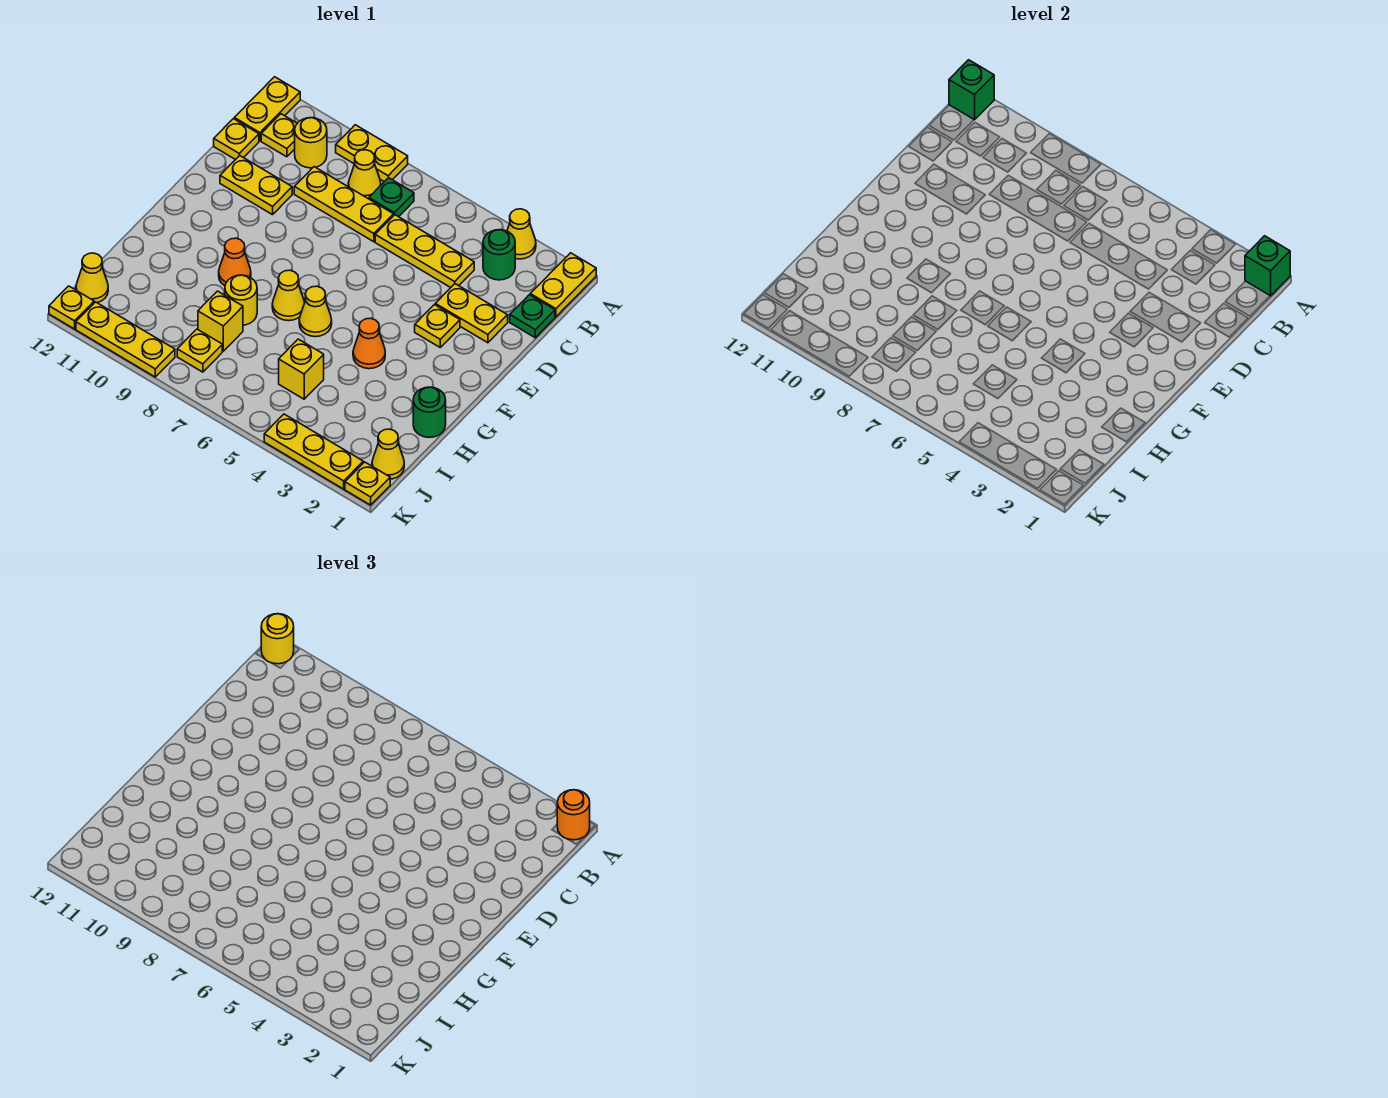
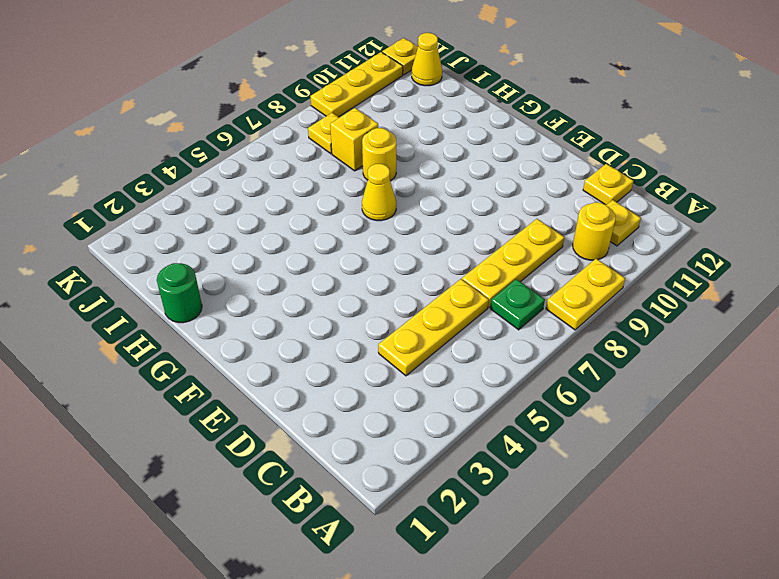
none -> yellow 1x2 plate [530,253,596,317]
none -> yellow 1x1 cone [507,209,536,259]
none -> yellow 1x2 plate [234,77,300,141]
none -> green 1x1 round brick [483,230,515,280]

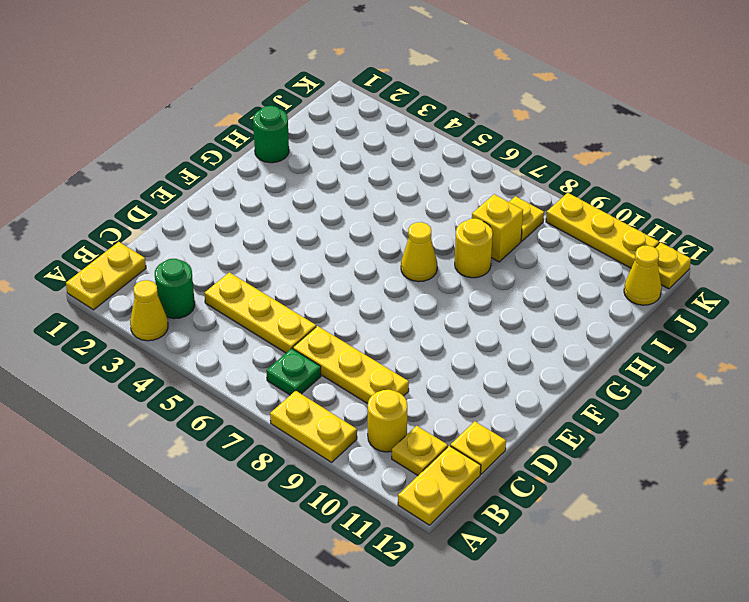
none -> yellow 1x1 cone [348,150,381,199]
none -> green 1x1 plate [510,295,555,338]
none -> yellow 1x2 plate [435,284,508,343]
none -> yellow 1x2 plate [220,156,292,215]

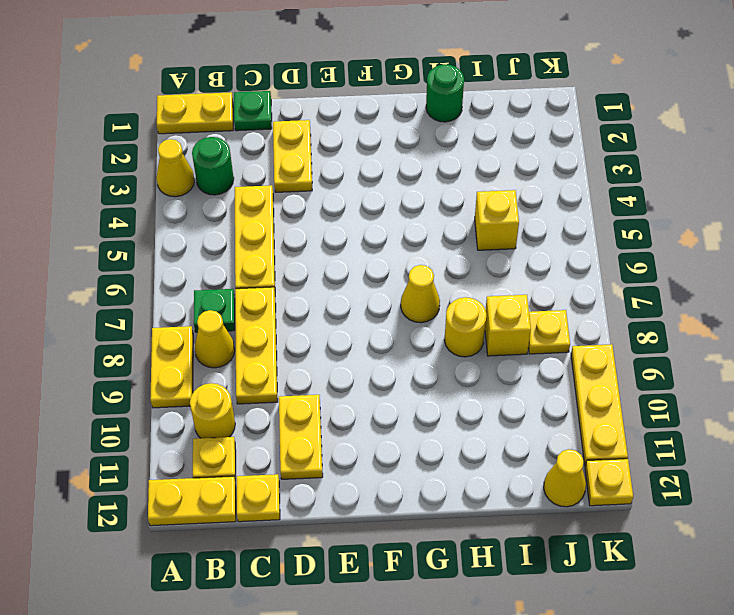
none -> yellow 1x1 plate [415,305,460,347]
none -> orange 1x1 cone [353,318,385,369]
none -> yellow 1x1 cone [299,286,332,337]
none -> orange 1x1 cone [219,238,251,286]

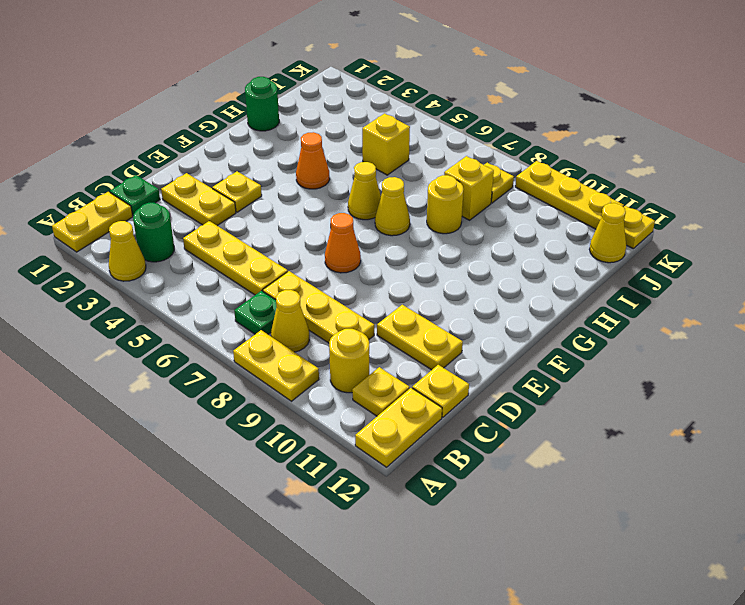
orange 1x1 cone [325,213,361,273] -> orange 1x1 cone moved to [219,238,251,286]
none -> yellow 1x1 cone [372,429,404,479]
none -> yellow 1x1 plate [345,462,390,505]
none -> yellow 1x3 plate [264,414,363,489]
none -> green 1x1 brick [1245,236,1290,296]

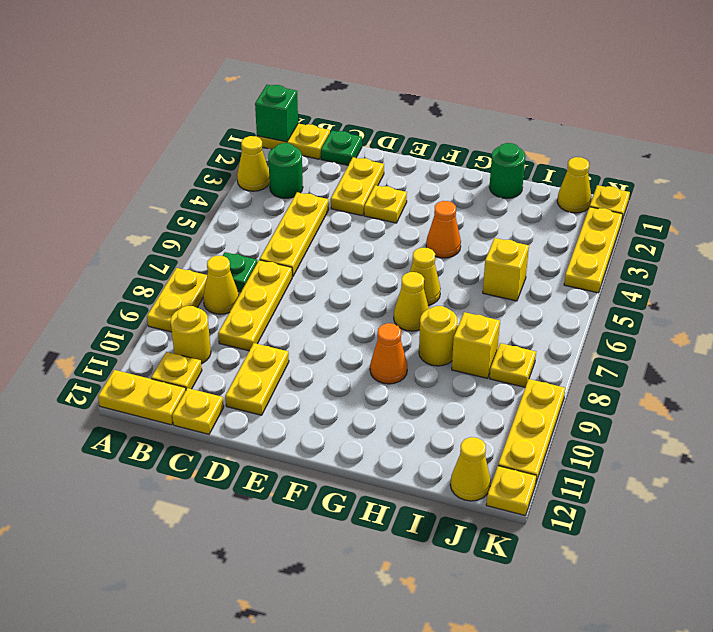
none -> green 1x1 brick [949,60,994,120]
none -> orange 1x1 round brick [557,790,590,840]
none -> yellow 1x1 round brick [261,614,294,664]

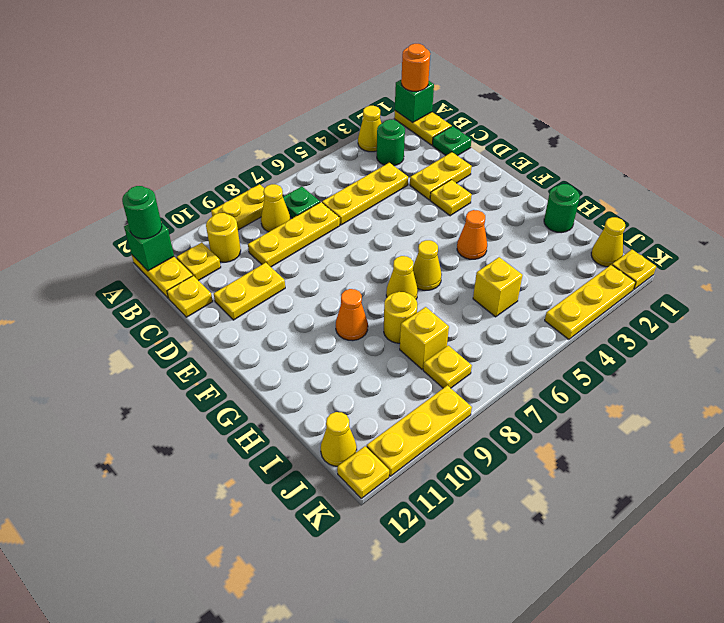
green 1x1 round brick [122,186,162,239] -> yellow 1x1 round brick [261,614,294,664]

